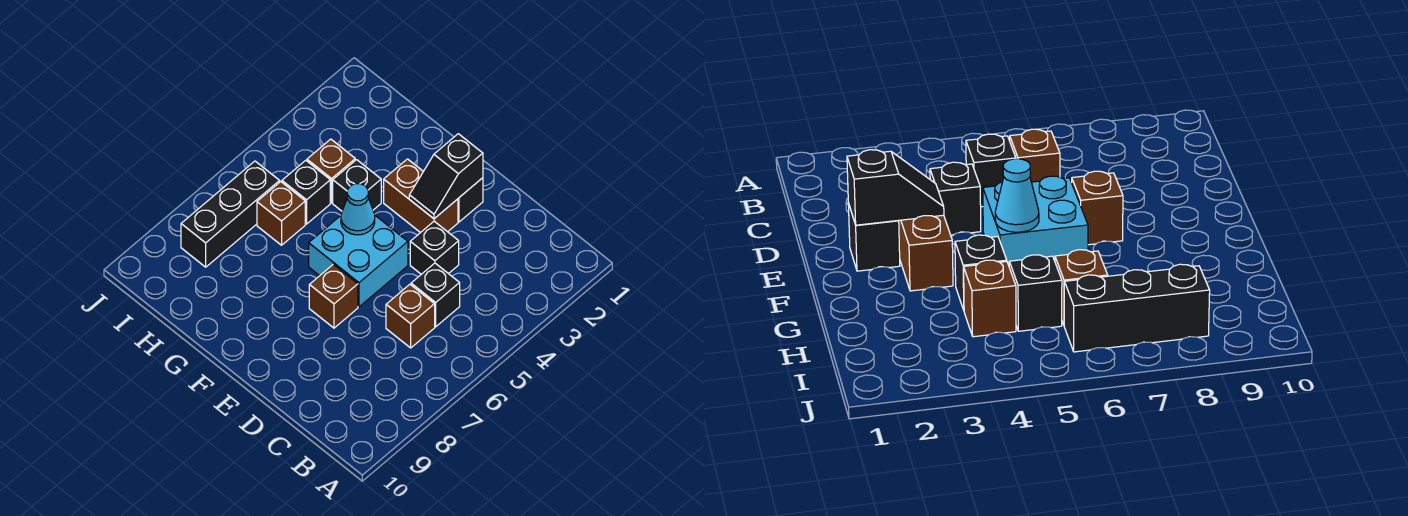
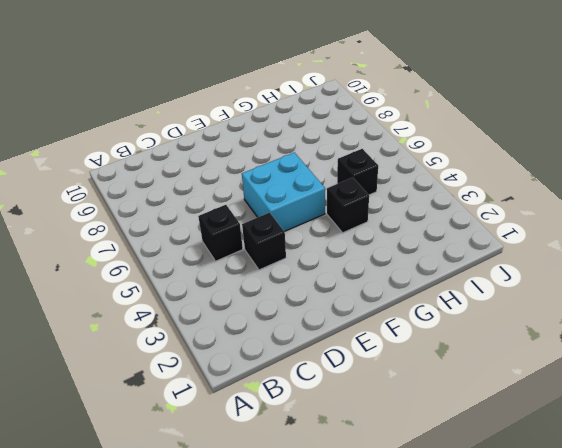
none -> brown 1x1 brick [386,284,435,348]
none -> black 1x1 brick [458,178,483,222]
none -> brown 1x2 brick [384,159,458,233]

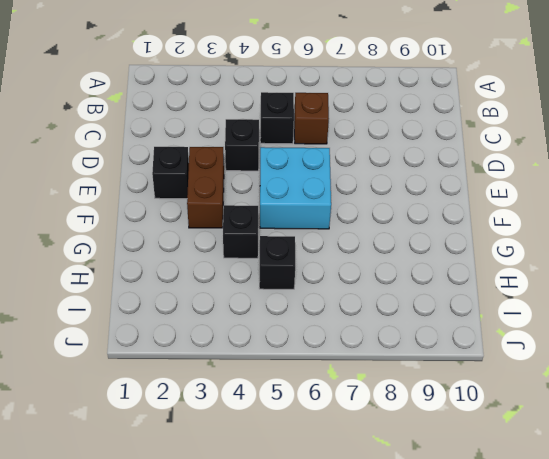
none -> brown 1x1 brick [309,264,358,328]
none -> brown 1x1 brick [307,139,355,203]
none -> brown 1x1 brick [257,182,305,245]

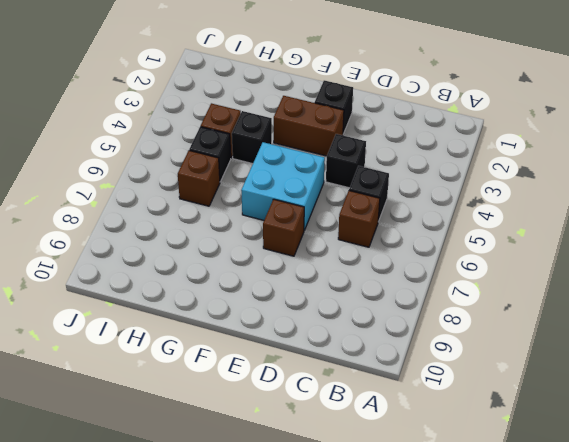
none -> black 1x3 brick [181,161,280,267]
none -> black 1x2 slope [409,134,483,219]
none -> cyan 1x1 cone [341,184,375,235]

